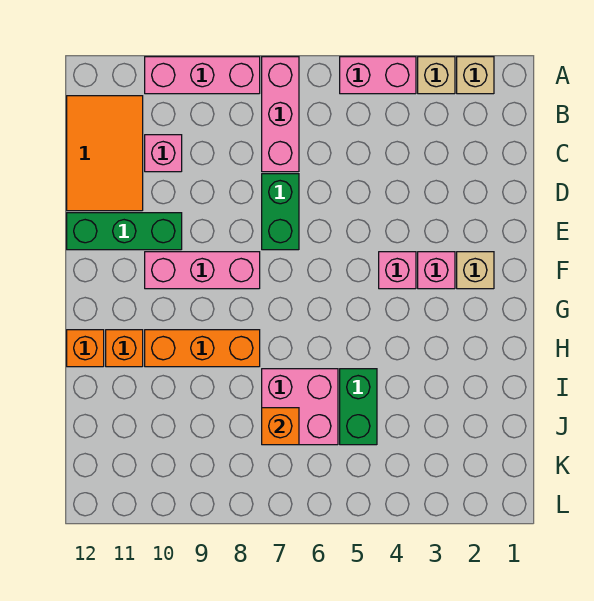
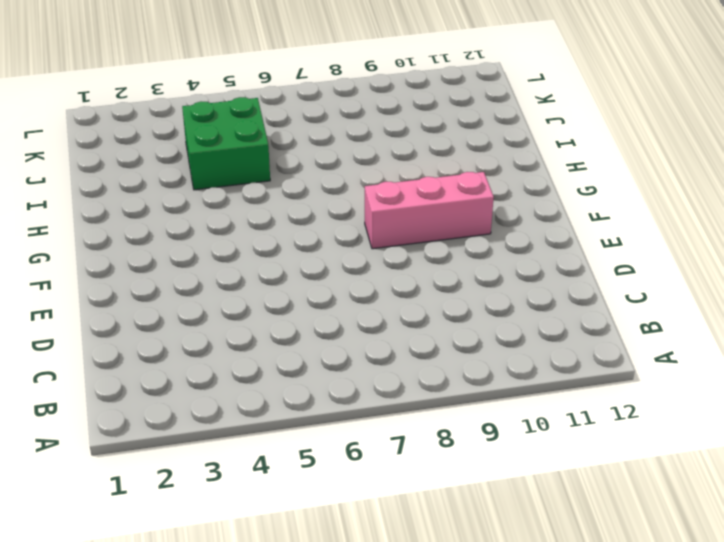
green 2x2 brick [182,97,270,190] -> green 1x2 brick [340,369,377,445]
none -> tan 1x1 brick [457,57,494,94]
none -> tan 1x1 brick [418,57,455,94]
none -> pink 1x2 brick [340,57,416,94]

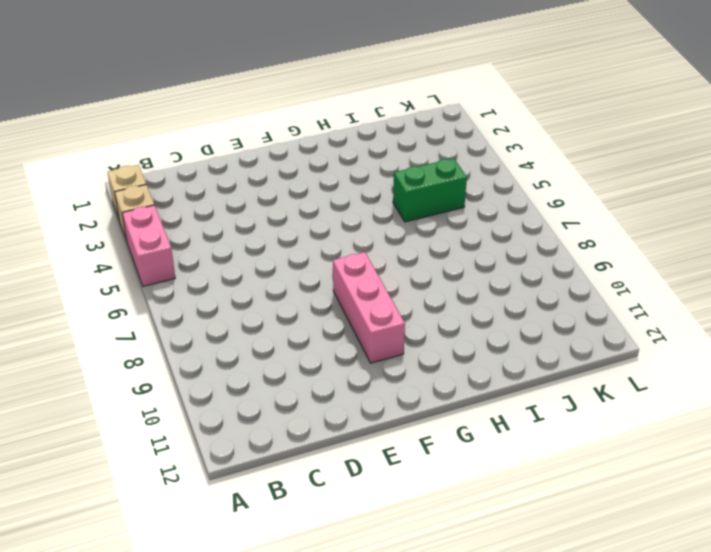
none -> pink 1x3 brick [262,57,299,172]
none -> pink 1x3 brick [145,57,260,94]
none -> orange 2x3 tile [67,96,143,211]

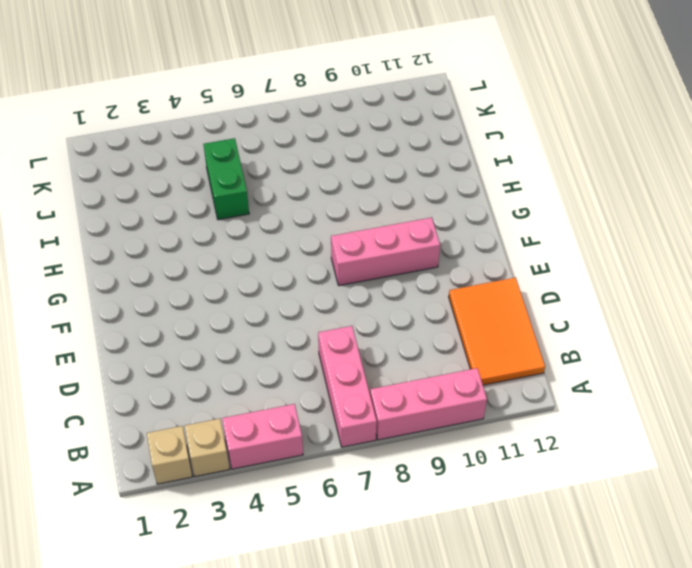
none -> pink 1x1 brick [145,135,182,172]
none -> green 1x2 brick [262,174,299,250]
none -> green 1x3 brick [67,213,182,250]

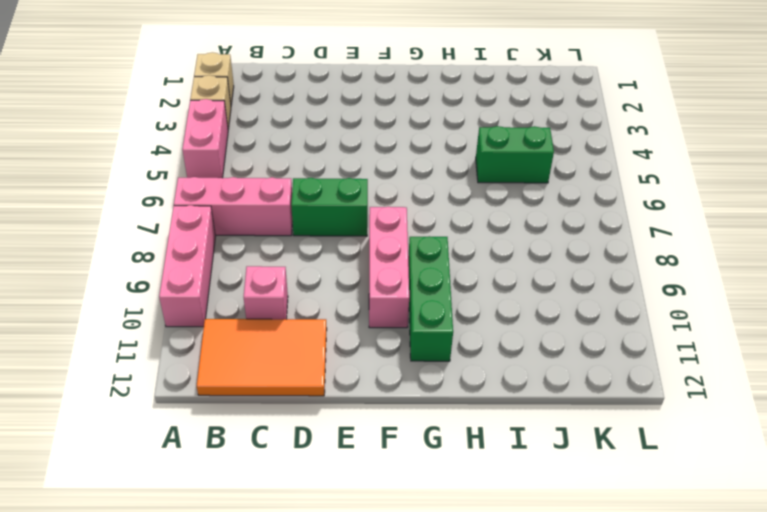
green 1x3 brick [408,236,453,361] -> green 1x3 brick moved to [67,213,182,250]
none -> tan 1x1 brick [457,252,494,289]
none -> pink 1x1 brick [418,252,455,289]
none -> pink 1x1 brick [379,252,416,289]

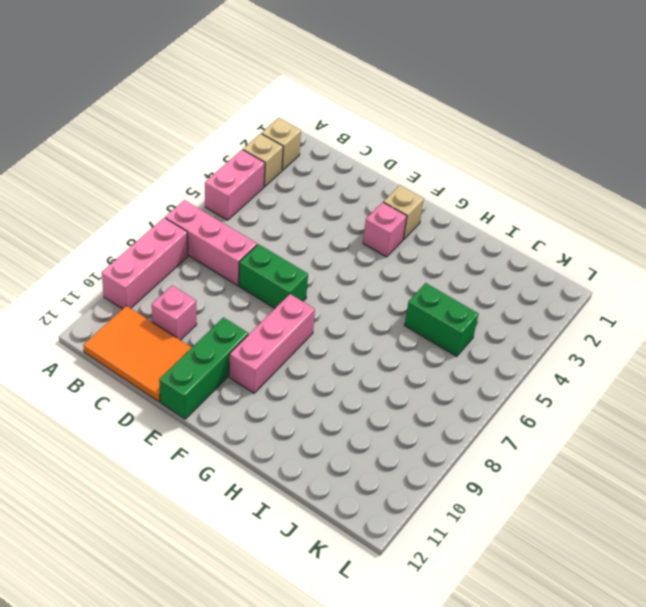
none -> pink 1x1 brick [379,252,416,289]
none -> orange 1x3 brick [145,330,260,367]
none -> orange 1x1 brick [106,330,143,367]

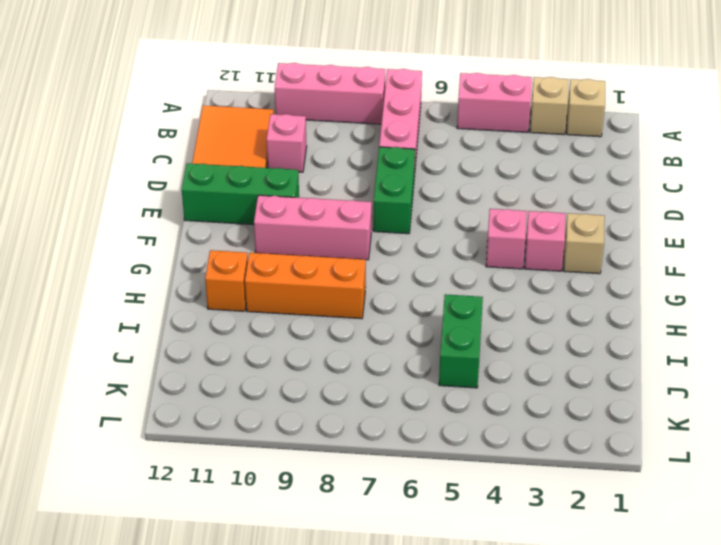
none -> orange 1x1 brick [67,330,104,367]
none -> pink 2x2 brick [262,369,338,445]
none -> orange 1x1 brick [262,408,299,445]

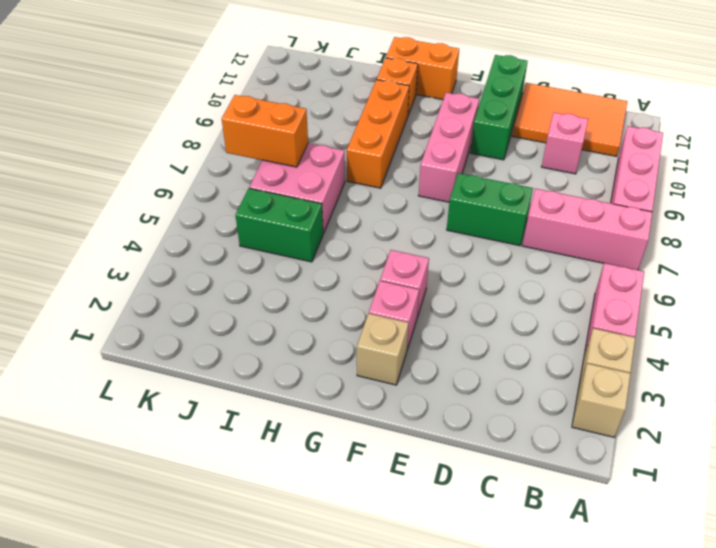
orange 1x2 brick [386,37,459,100] -> orange 1x1 brick [67,330,104,367]
orange 1x2 brick [222,95,308,167] -> orange 1x1 brick [262,408,299,445]

